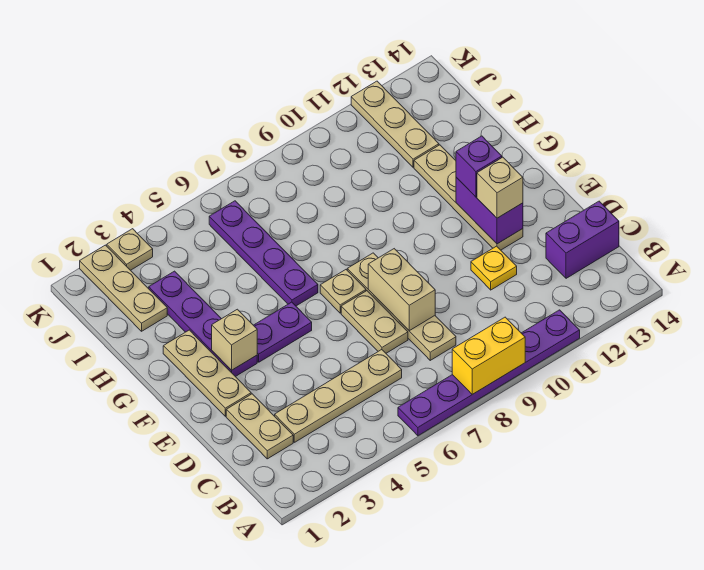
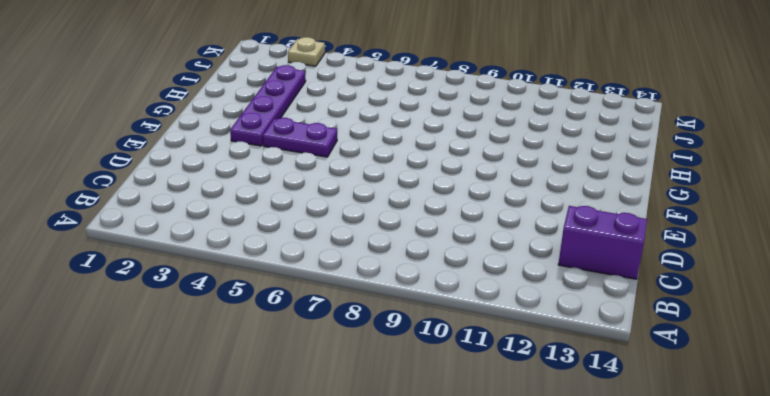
none -> purple 1x6 plate [398,310,580,436]
none -> tan 1x2 plate [226,394,293,459]
none -> tan 1x4 plate [275,350,402,442]

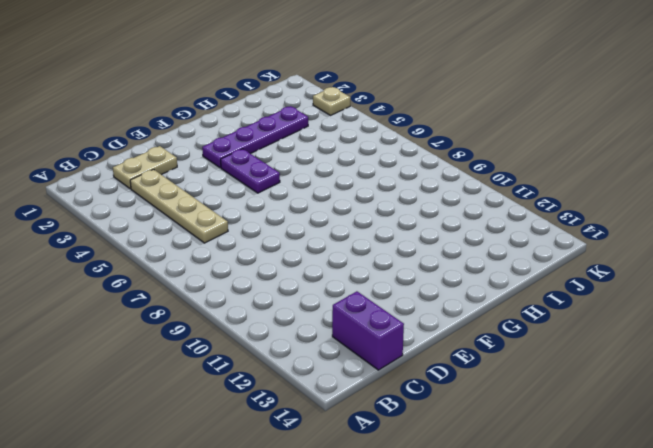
none -> purple 1x6 plate [398,310,580,436]
none -> tan 1x4 plate [347,253,456,360]
none -> tan 1x2 plate [341,291,408,353]

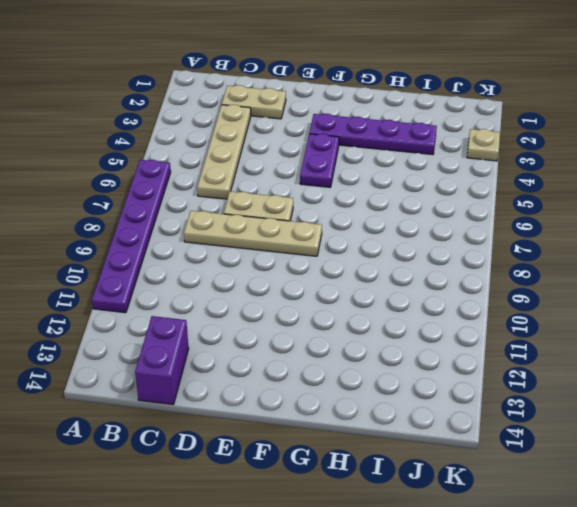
none -> yellow 1x1 plate [471,246,517,290]
none -> tan 1x3 plate [163,330,251,416]
none -> tan 1x4 plate [414,145,523,250]

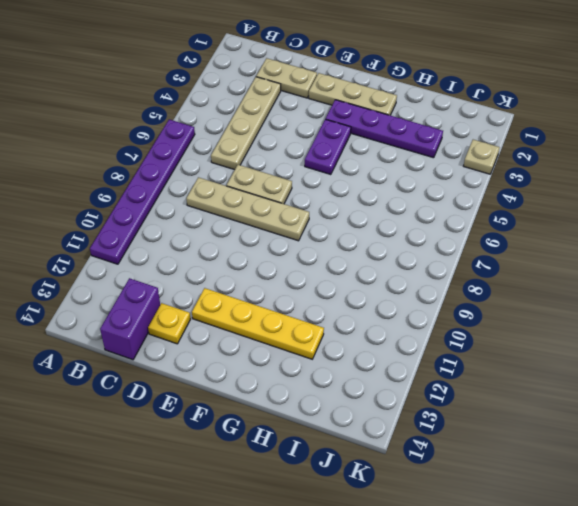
yellow 1x1 plate [148,303,190,344] -> yellow 1x1 plate moved to [471,246,517,290]
yellow 1x4 plate [192,288,324,359] -> tan 1x4 plate [414,145,523,250]
none -> tan 1x1 plate [320,270,366,313]
none -> purple 1x4 plate [209,201,318,306]
none -> tan 1x3 plate [80,245,167,331]

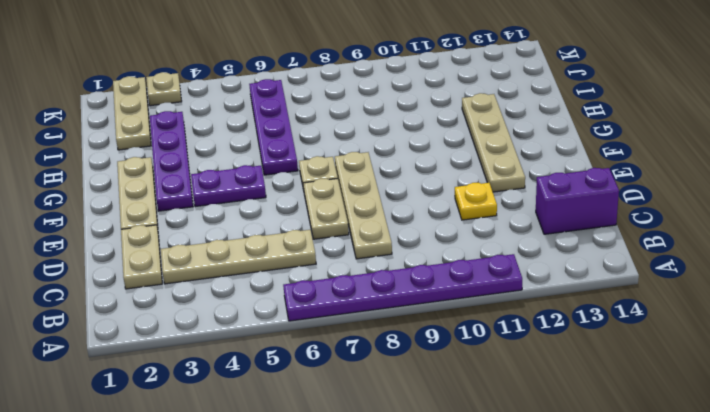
none -> tan 1x3 plate [351,81,439,167]
none -> yellow 1x2 brick [452,317,525,394]
none -> tan 1x2 brick [368,249,435,331]

